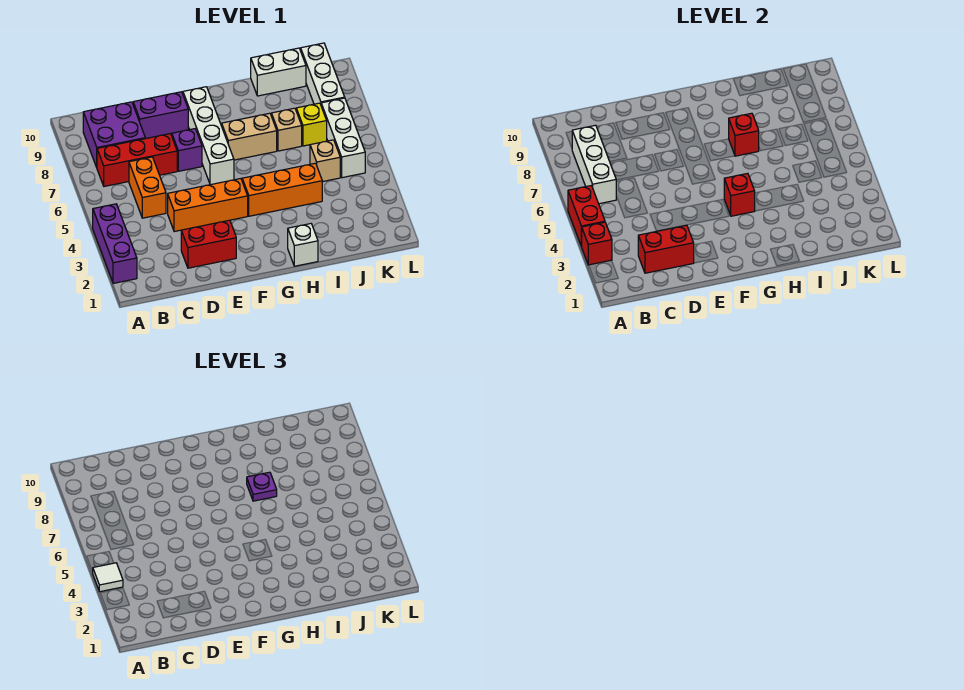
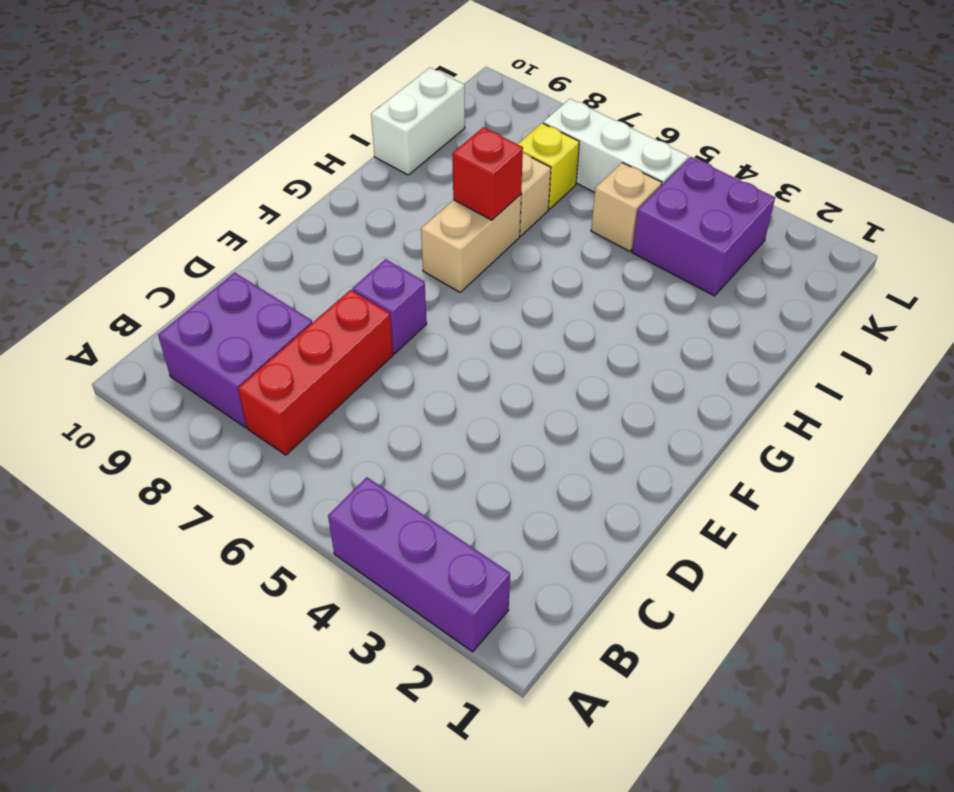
purple 2x2 brick [632,157,775,296] -> none
none -> orange 1x2 brick [129,157,166,218]
none -> red 1x2 brick [181,220,236,268]
none -> orange 1x3 brick [168,179,248,232]

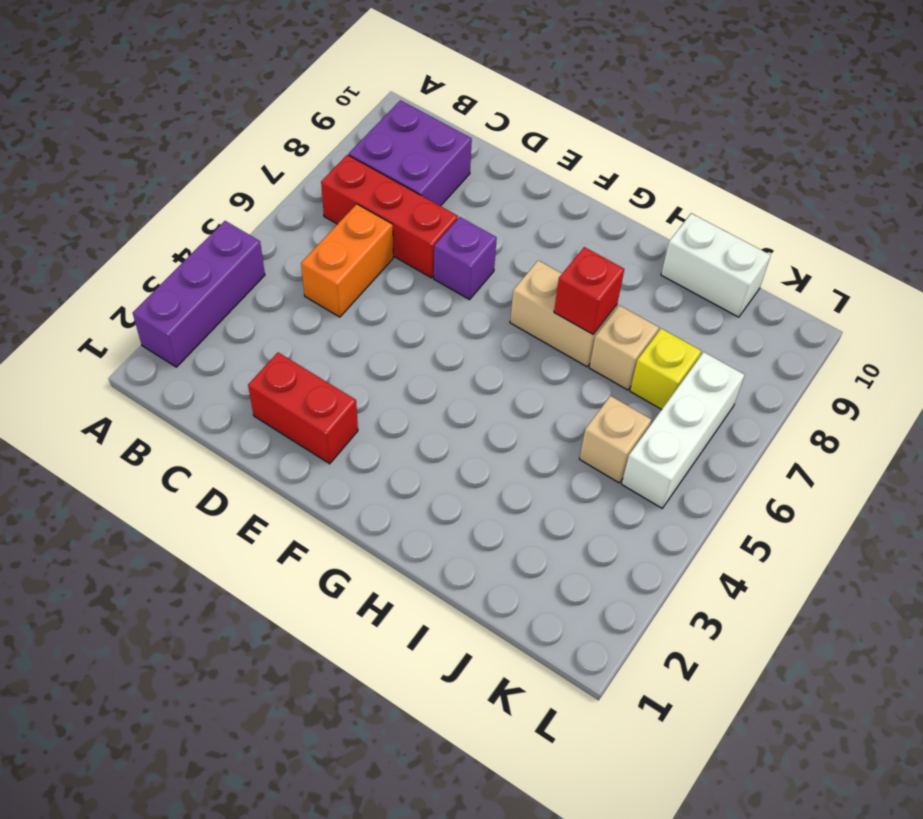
none -> orange 1x3 brick [168,179,248,232]
none -> purple 1x2 brick [133,92,188,139]
none -> white 1x4 brick [183,87,234,185]

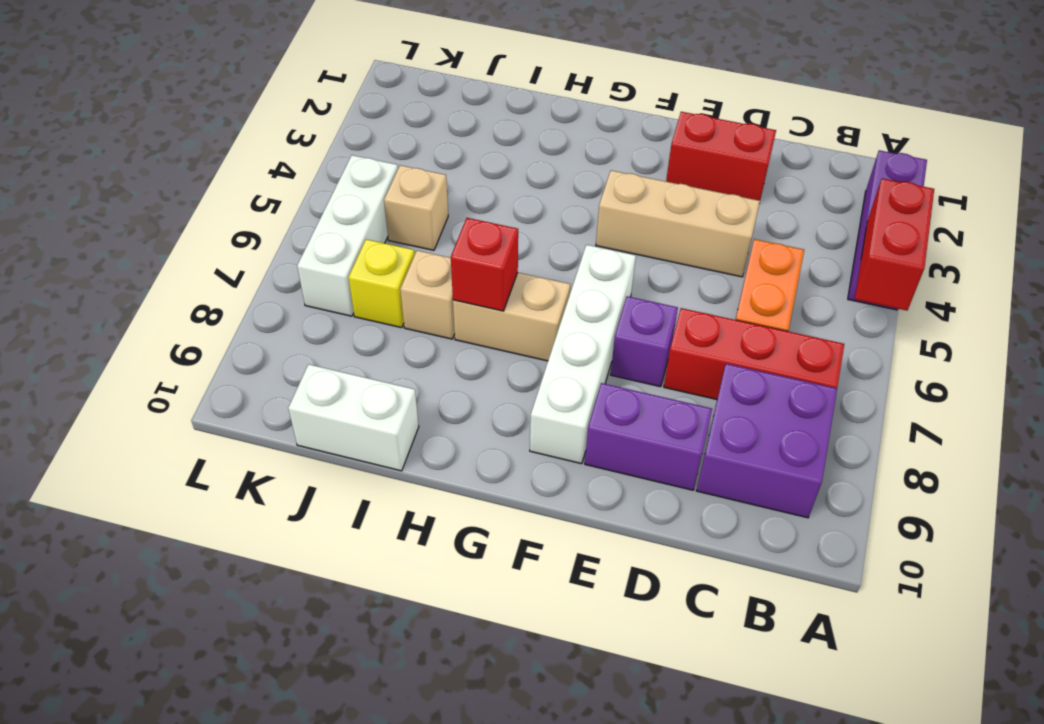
tan 1x3 brick [596,170,760,277] -> orange 1x3 brick [168,179,248,232]
none -> orange 1x3 brick [242,163,322,216]
none -> white 1x1 brick [288,224,318,266]
none -> white 1x3 brick [301,43,345,104]

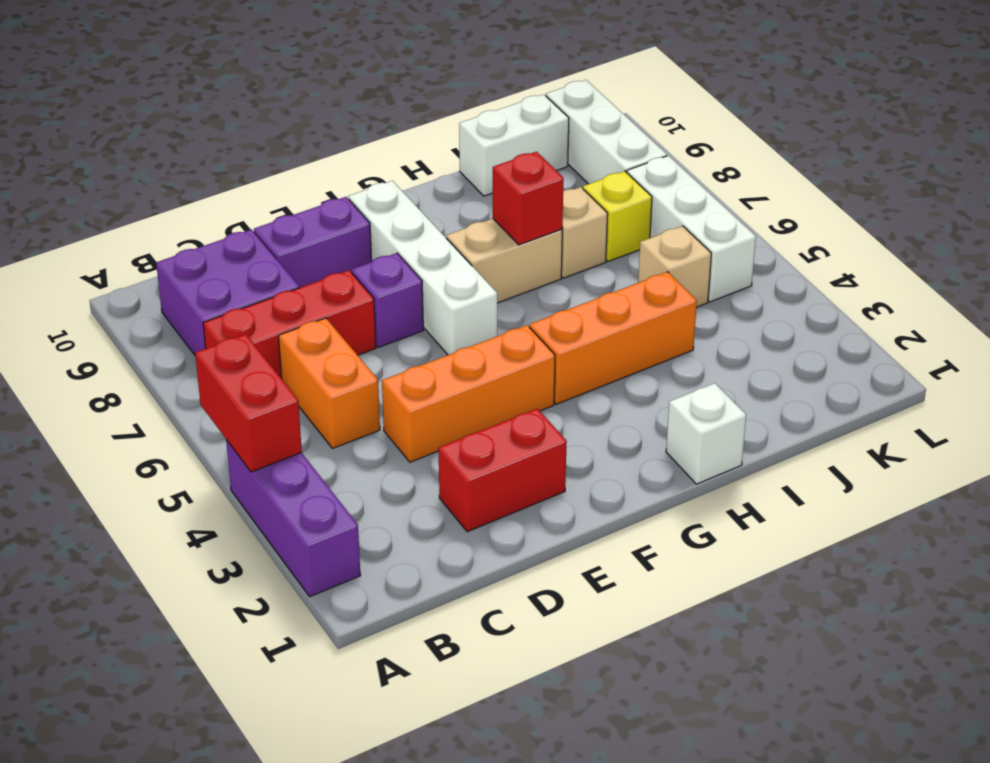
none -> red 1x1 brick [581,222,612,265]
none -> white 1x3 brick [572,125,616,204]
none -> red 1x2 brick [638,225,694,273]

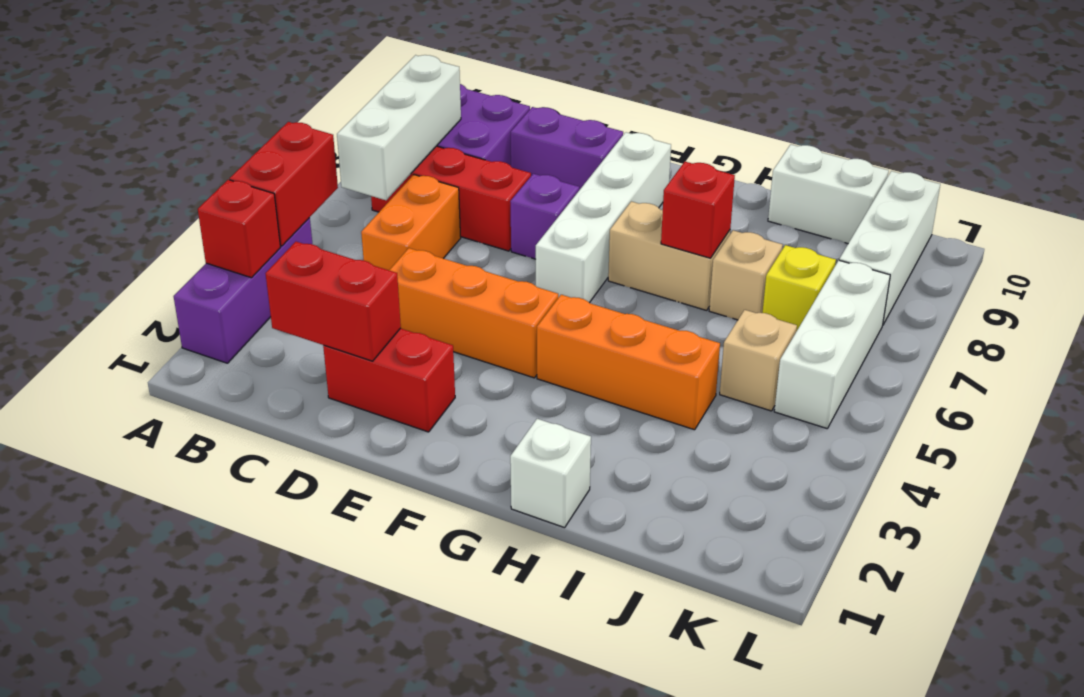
none -> red 1x1 brick [724,173,755,216]
none -> white 1x1 tile [93,563,123,592]
none -> purple 1x1 plate [247,472,277,501]

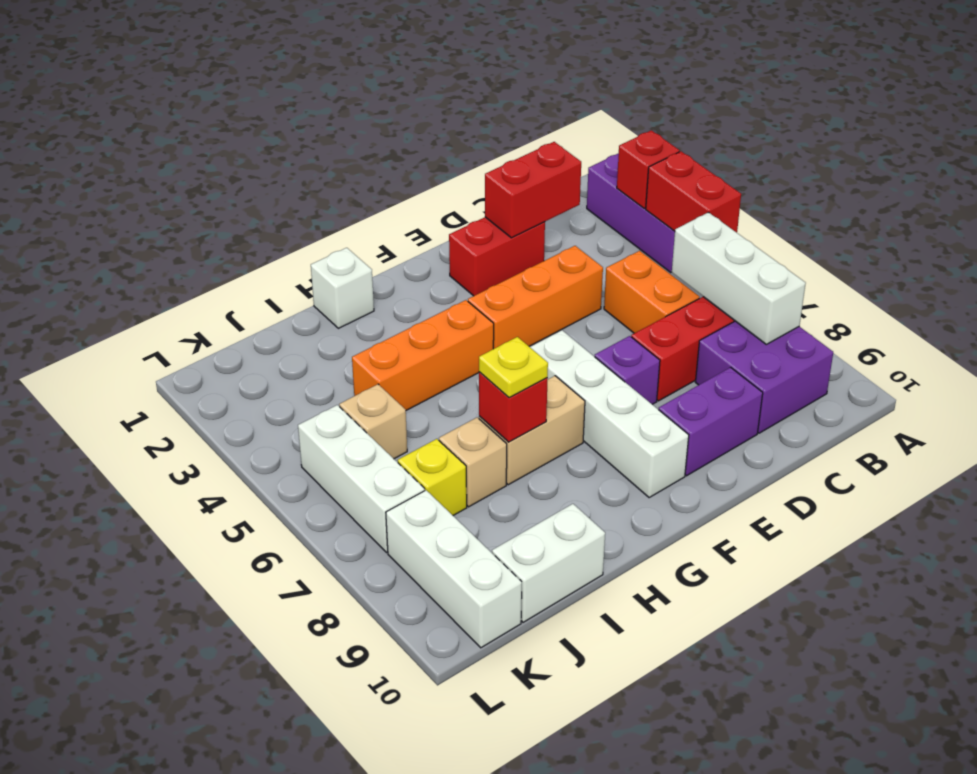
yellow 1x1 plate [479,337,548,398] -> purple 1x1 plate [247,472,277,501]
none -> red 1x1 brick [724,173,755,216]
none -> white 1x1 tile [93,563,123,592]

